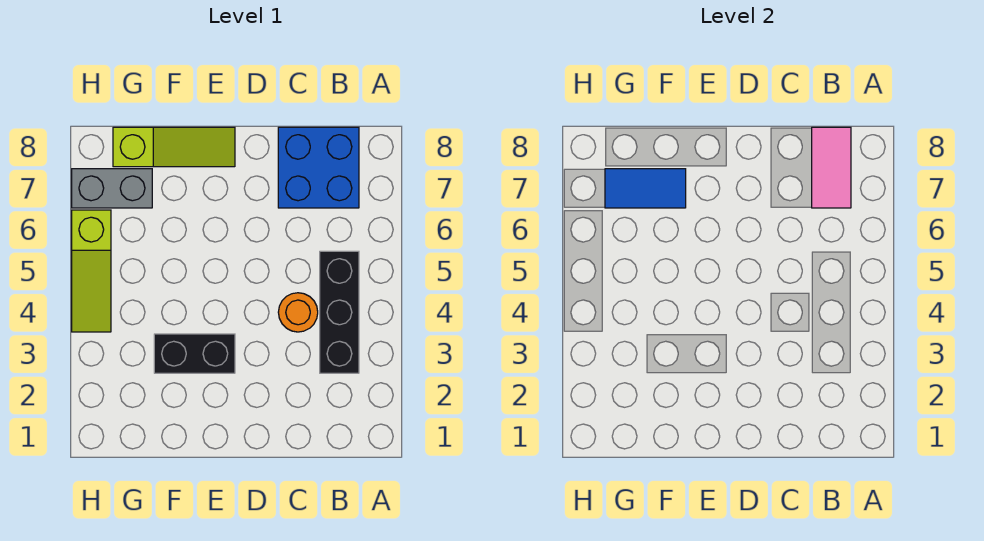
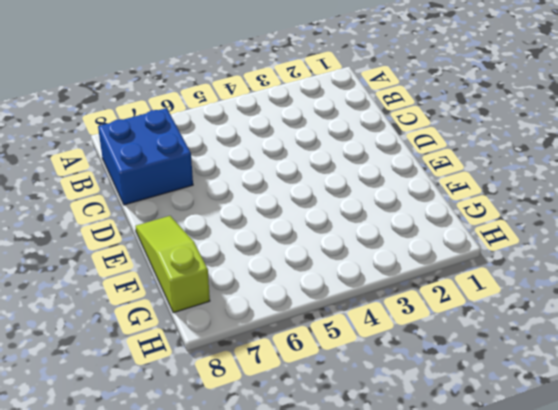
none -> black 1x3 brick [320,251,359,373]
none -> orange 1x1 round brick [278,293,318,332]

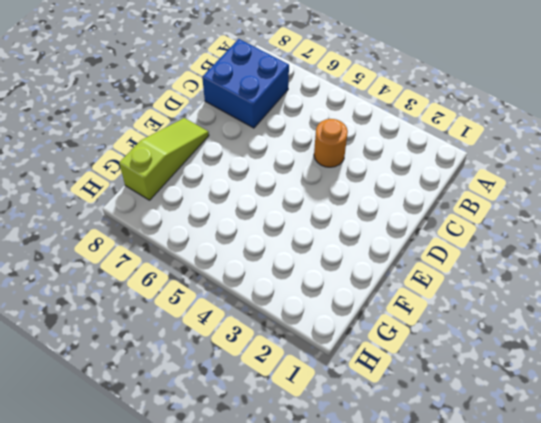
none -> black 1x3 brick [320,251,359,373]
none -> black 1x2 brick [154,334,235,373]

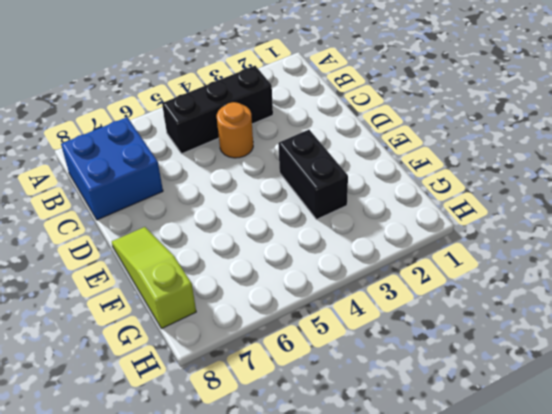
none -> grey 1x2 brick [72,169,152,208]
none -> lime 1x3 slope [72,210,111,332]

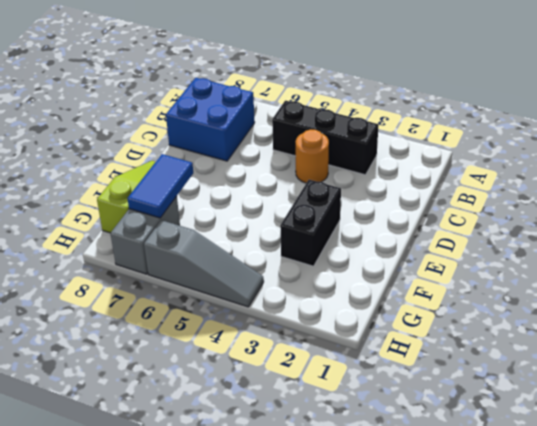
grey 1x3 slope [144,220,264,307] -> lime 1x3 slope [72,210,111,332]
none -> pink 1x2 tile [812,127,851,208]

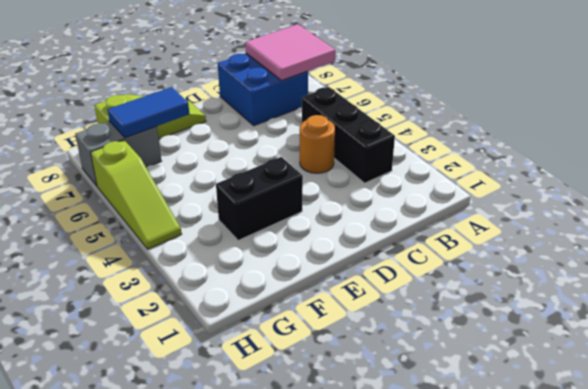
pink 2x2 tile [245,24,335,81] -> pink 1x2 tile [812,127,851,208]

